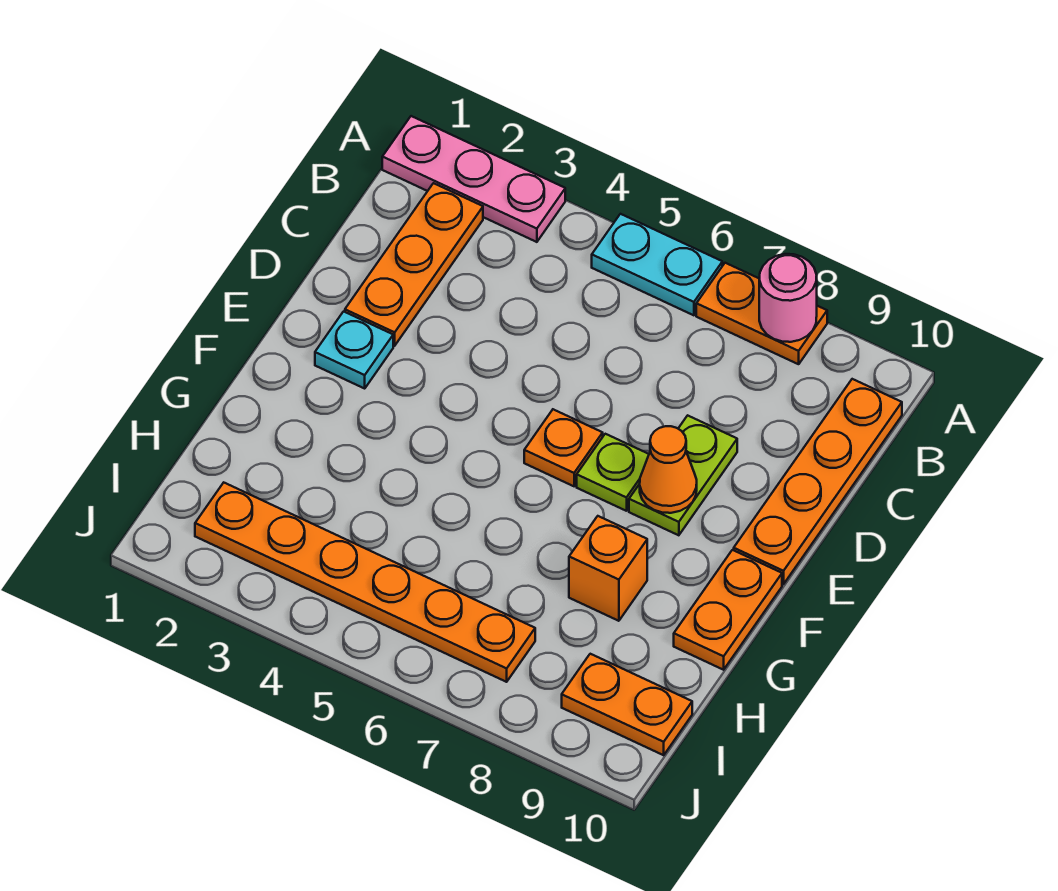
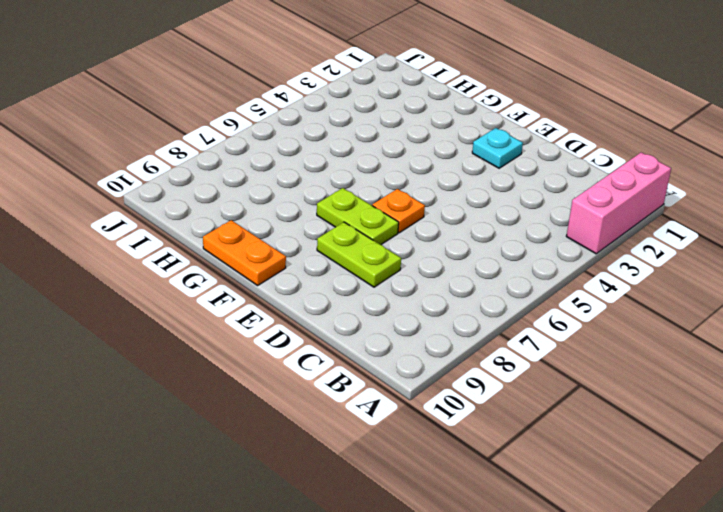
pink 1x3 brick [566,152,671,254] -> pink 1x3 plate [382,116,565,242]
lime 1x2 plate [317,188,399,245] -> lime 1x1 plate [577,434,649,511]
none -> cyan 1x2 plate [592,214,722,315]
none -> orange 1x2 plate [696,263,827,364]
none -> orange 1x3 plate [345,183,483,346]

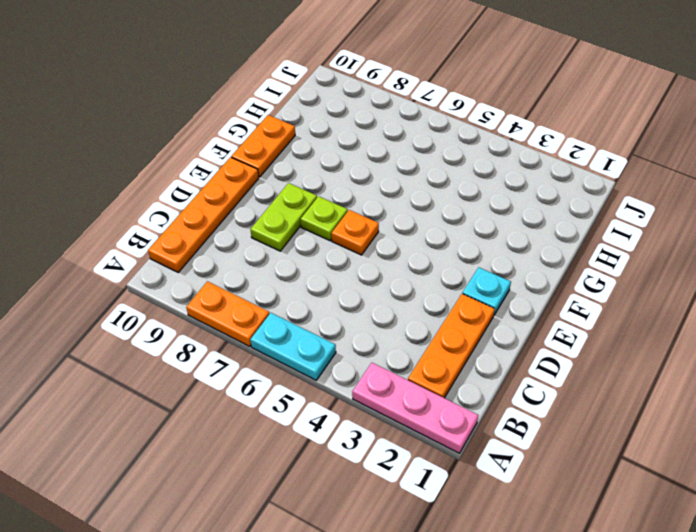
none -> orange 1x1 brick [569,516,647,621]
none -> orange 1x6 plate [195,483,535,682]
none -> orange 1x2 plate [562,654,692,755]

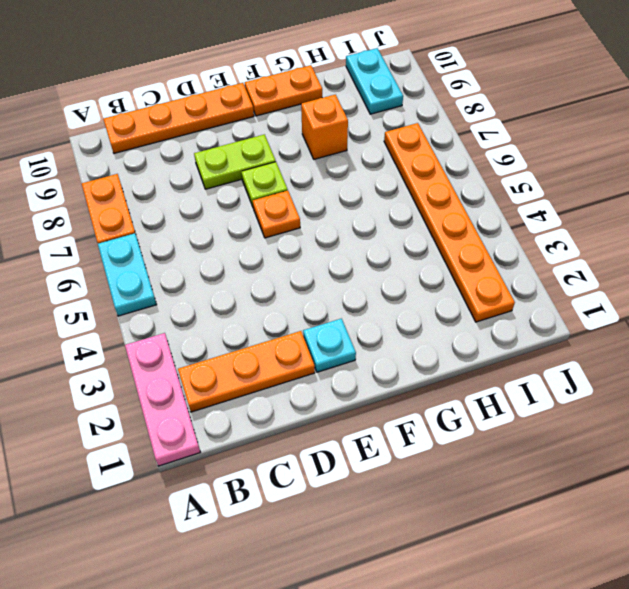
cyan 1x2 plate [346,48,403,114] -> orange 1x2 plate [562,654,692,755]
none -> pink 1x1 round brick [759,254,817,342]
none -> orange 1x1 cone [640,426,697,513]

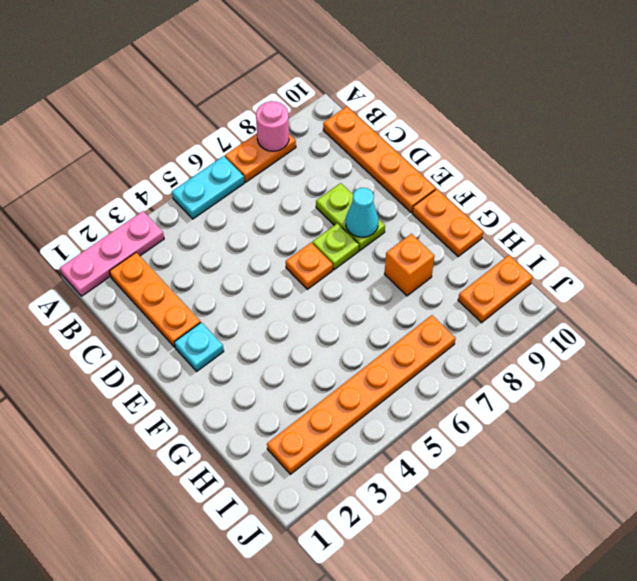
cyan 1x1 cone [346,188,379,237] -> orange 1x1 cone [640,426,697,513]

